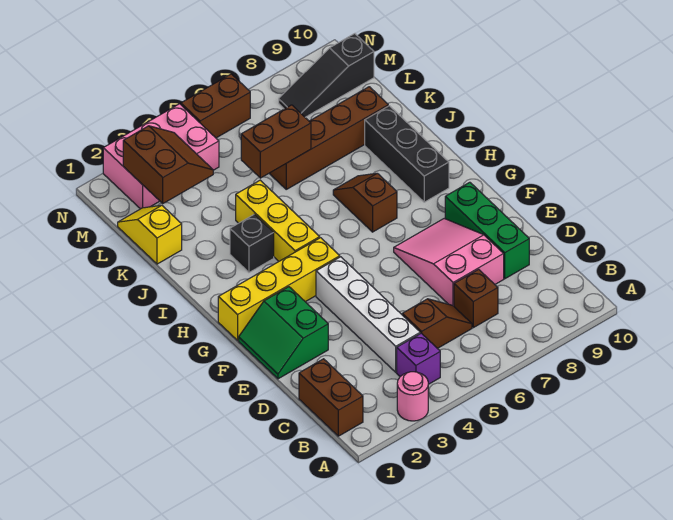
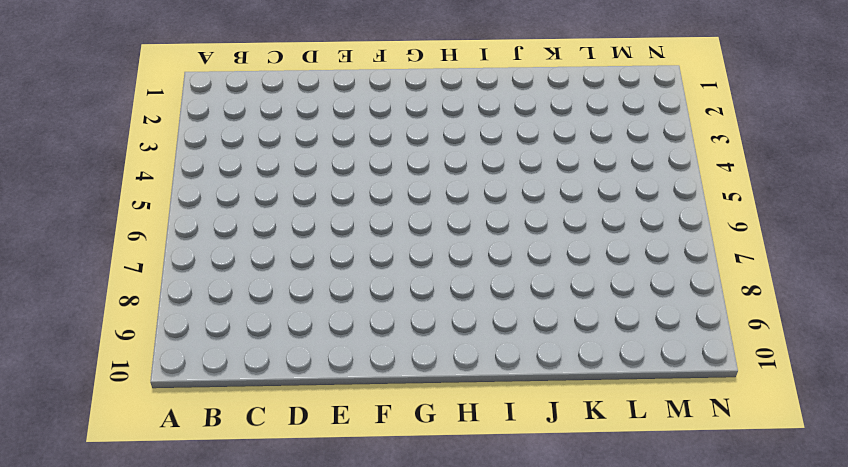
none -> pink 1x1 round brick [397,372,428,421]
none -> brown 1x2 brick [299,359,363,436]
none -> purple 1x1 brick [397,333,440,384]

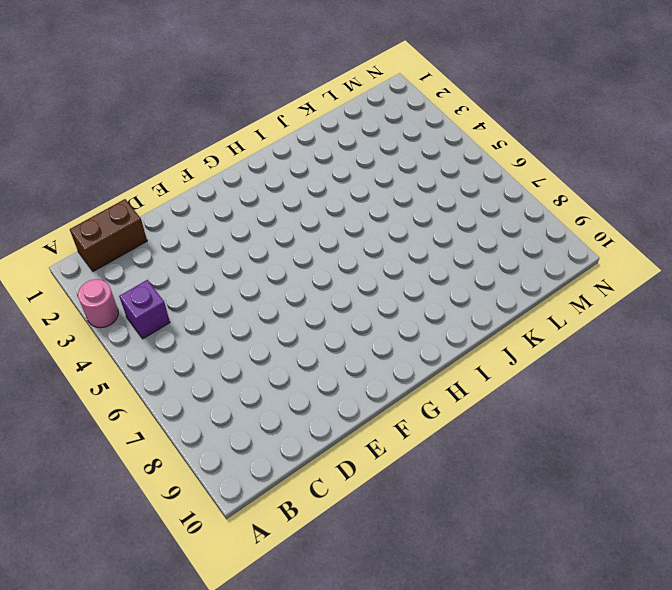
none -> white 1x4 brick [316,257,420,372]
none -> brown 1x2 slope [402,299,472,349]
none -> brown 1x1 brick [454,269,498,328]

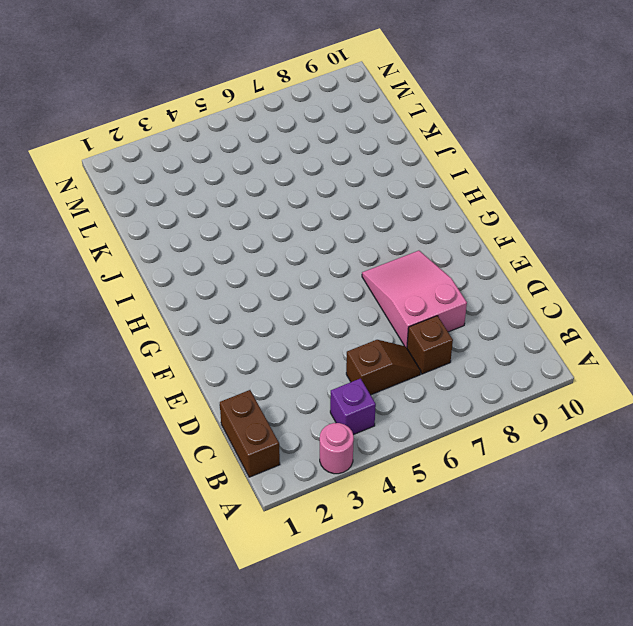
none -> white 1x4 brick [316,257,420,372]
none -> green 1x3 brick [445,182,529,279]
none -> green 2x2 slope [239,287,328,379]

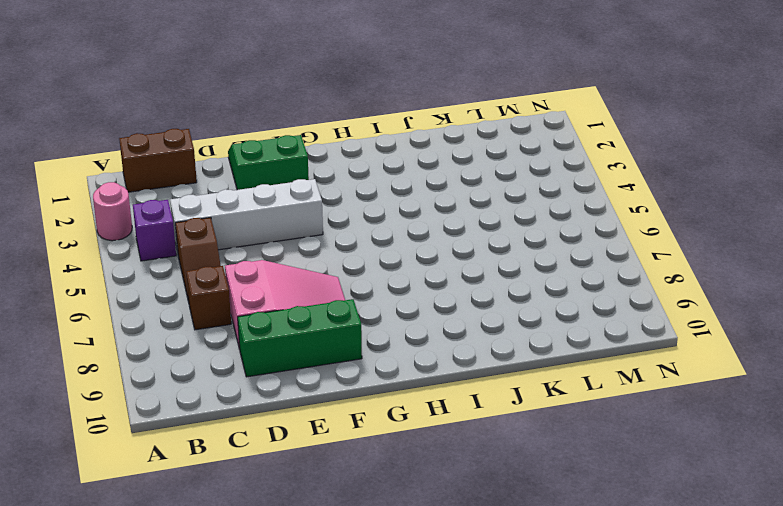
none -> yellow 1x4 brick [218,238,340,340]
none -> yellow 1x3 brick [236,180,320,261]
none -> brown 1x2 slope [333,173,397,232]

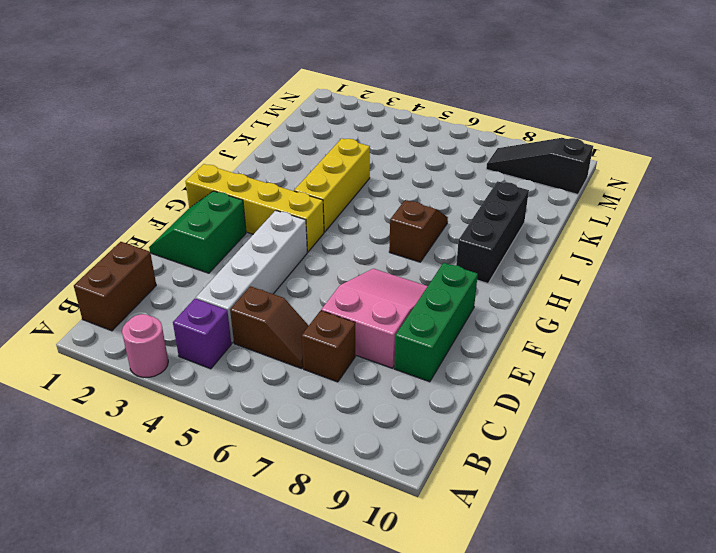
none -> black 1x1 brick [230,214,274,272]
none -> yellow 1x2 slope [118,205,182,264]
none -> brown 1x4 brick [269,87,388,189]

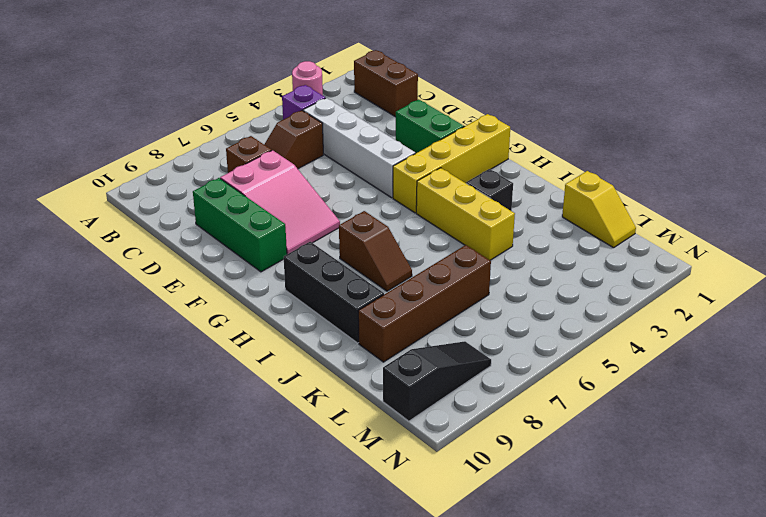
none -> pink 2x3 brick [103,104,219,209]
none -> brown 1x2 brick [181,74,250,138]
none -> brown 1x2 brick [241,105,311,178]

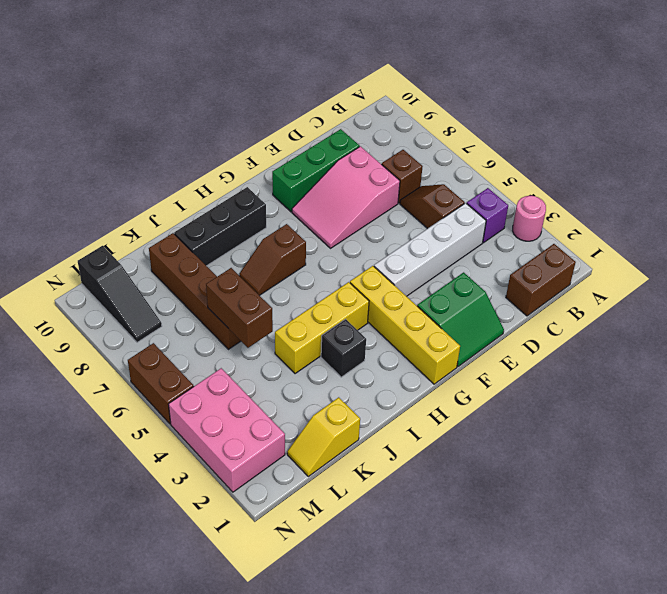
none -> brown 2x2 slope [123,126,213,203]

